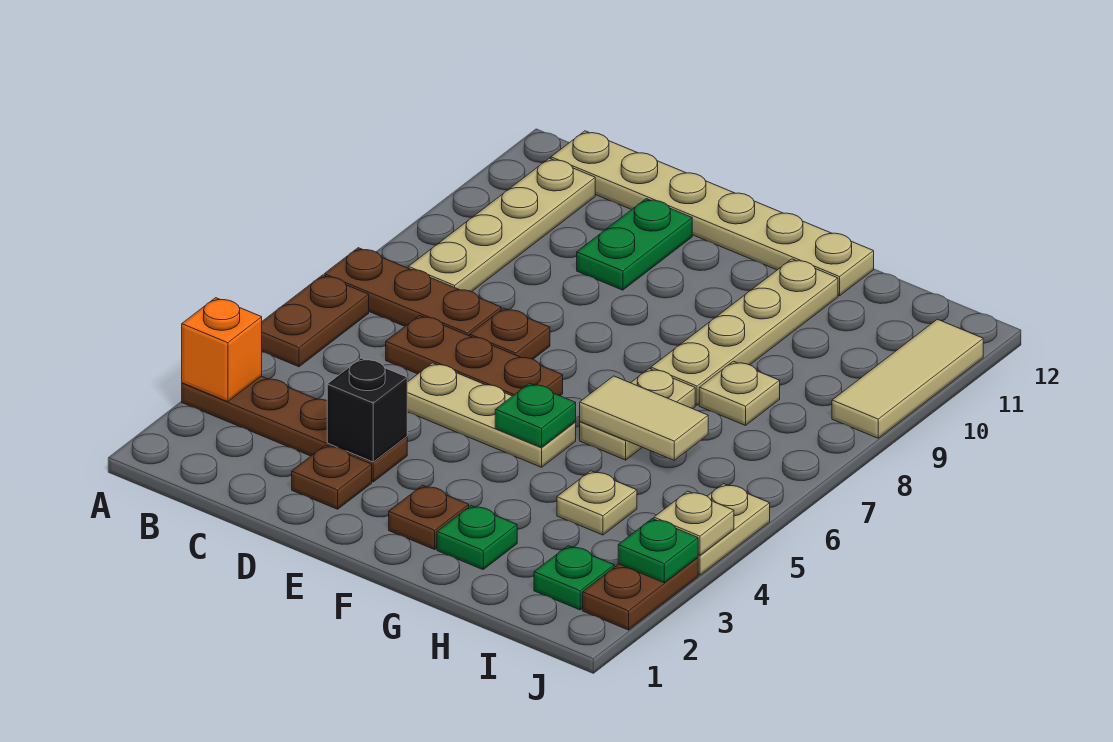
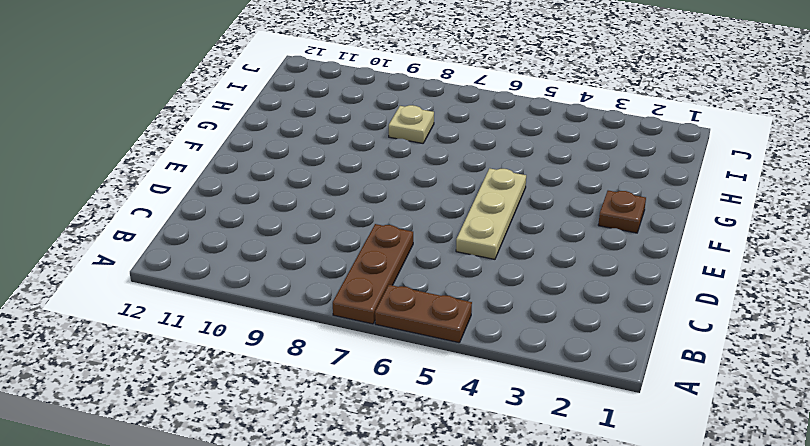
none -> brown 1x4 plate [182,376,407,482]
none -> tan 1x4 plate [408,158,595,292]
none -> tan 1x6 plate [551,131,874,296]

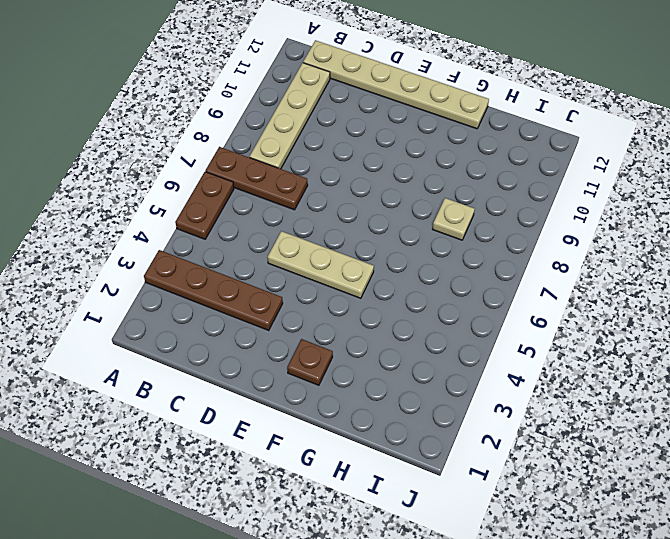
none -> brown 1x3 plate [386,315,563,396]
none -> brown 1x1 plate [292,445,372,509]
none -> brown 1x1 plate [470,308,550,359]

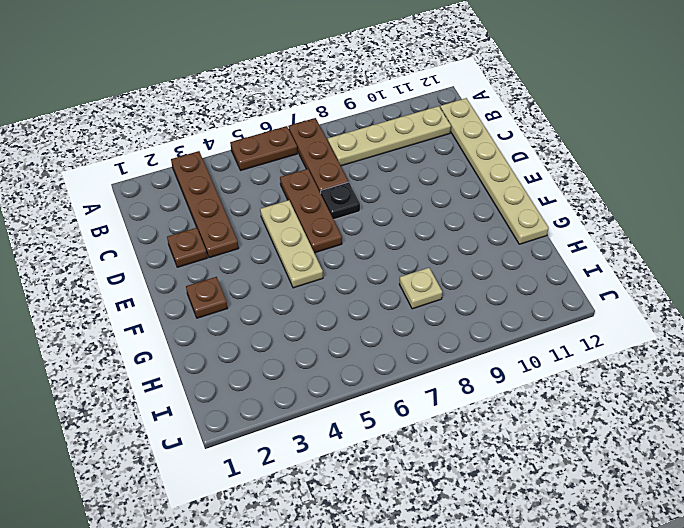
black 1x1 plate [321,182,360,220] -> brown 1x1 plate [470,308,550,359]
none -> green 1x2 plate [577,199,692,290]
none -> green 1x1 plate [437,506,517,570]
none -> tan 1x2 plate [580,369,695,460]

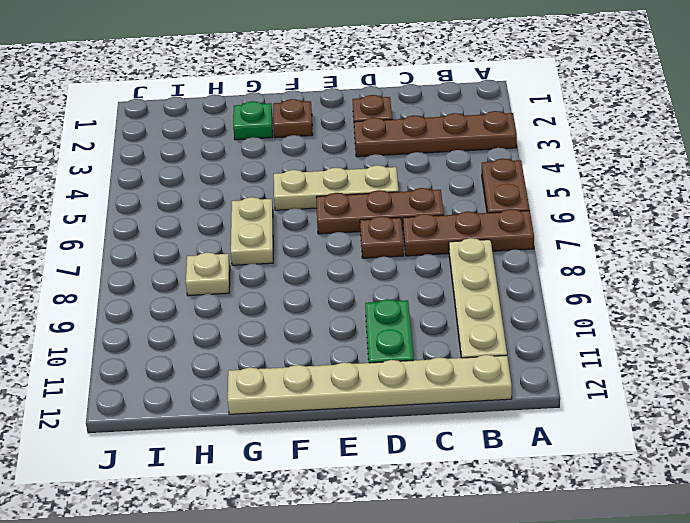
none -> tan 1x4 plate [651,259,838,405]
none -> tan 1x1 plate [557,471,637,535]
none -> green 1x1 plate [534,546,614,610]

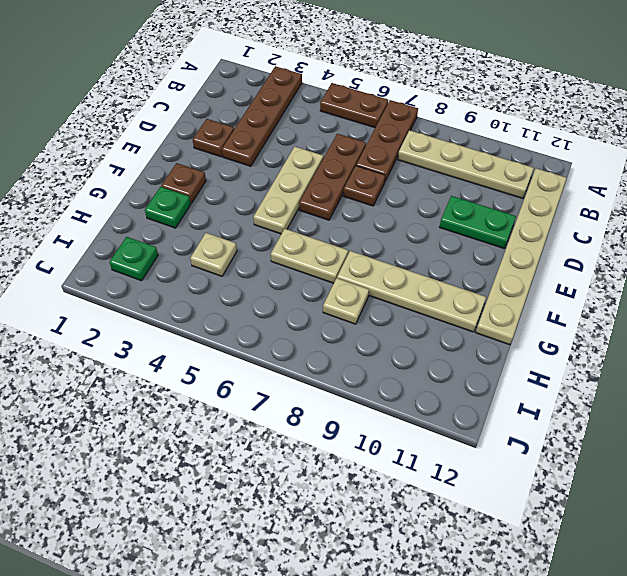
none -> brown 1x2 plate [583,558,698,630]
none -> tan 1x2 plate [698,484,770,575]
none -> tan 1x3 tile [832,319,983,438]

